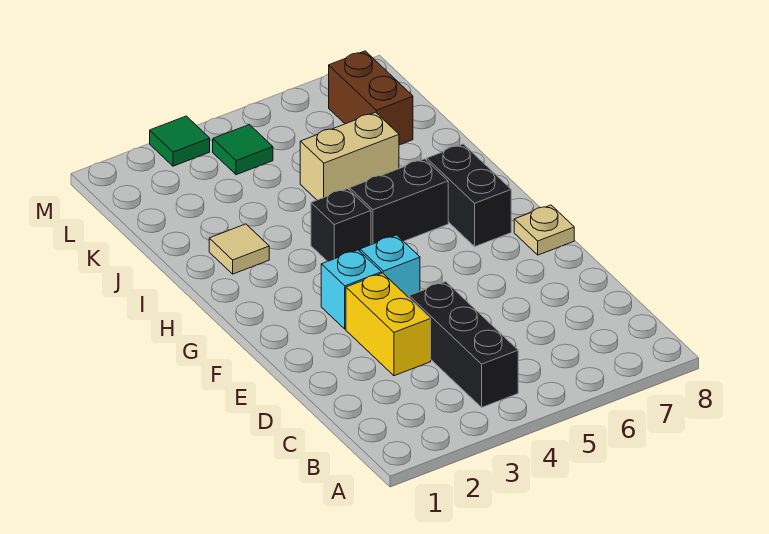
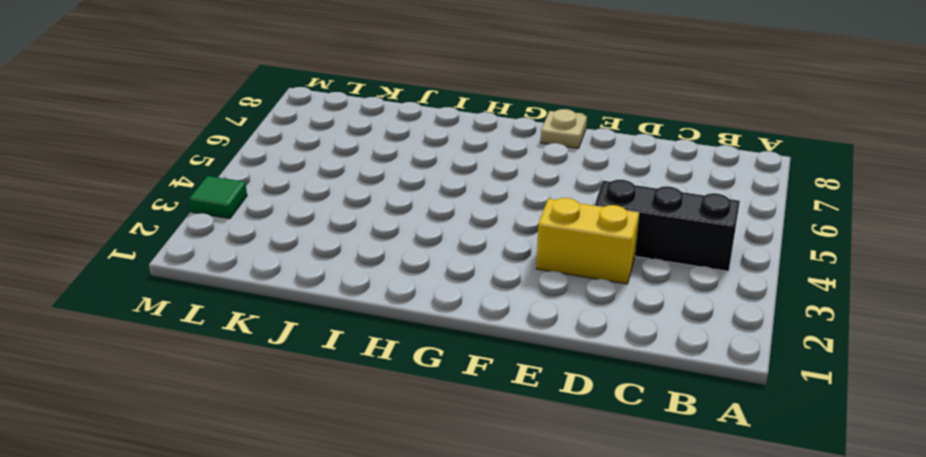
none -> cyan 1x1 brick [321,250,382,329]
none -> cyan 1x1 brick [360,235,420,297]
none -> black 1x2 brick [427,144,511,246]

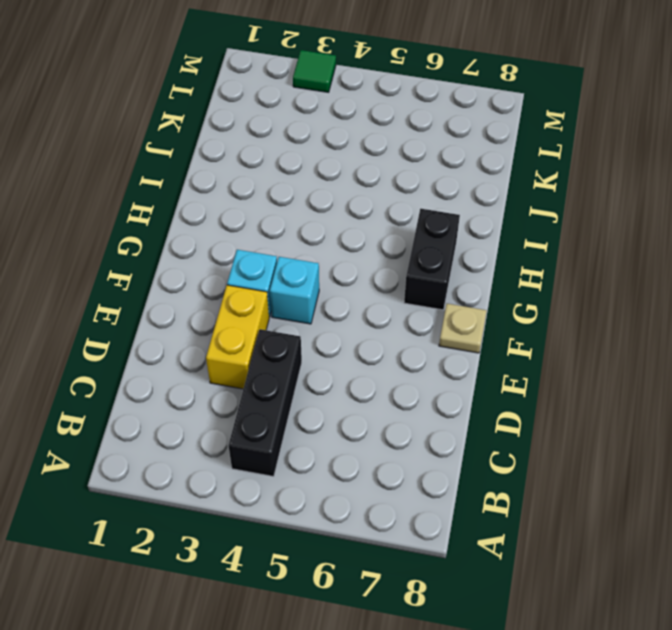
none -> black 1x1 brick [311,189,371,262]
none -> black 1x2 brick [350,159,448,245]
none -> tan 1x1 tile [209,224,269,274]

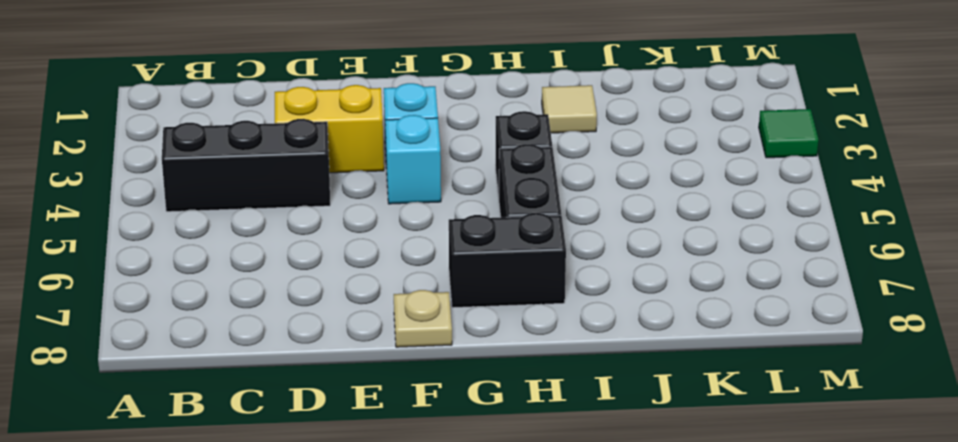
none -> tan 1x2 brick [300,112,399,200]
none -> brown 1x2 brick [329,51,413,145]
none -> green 1x1 tile [213,125,273,175]

